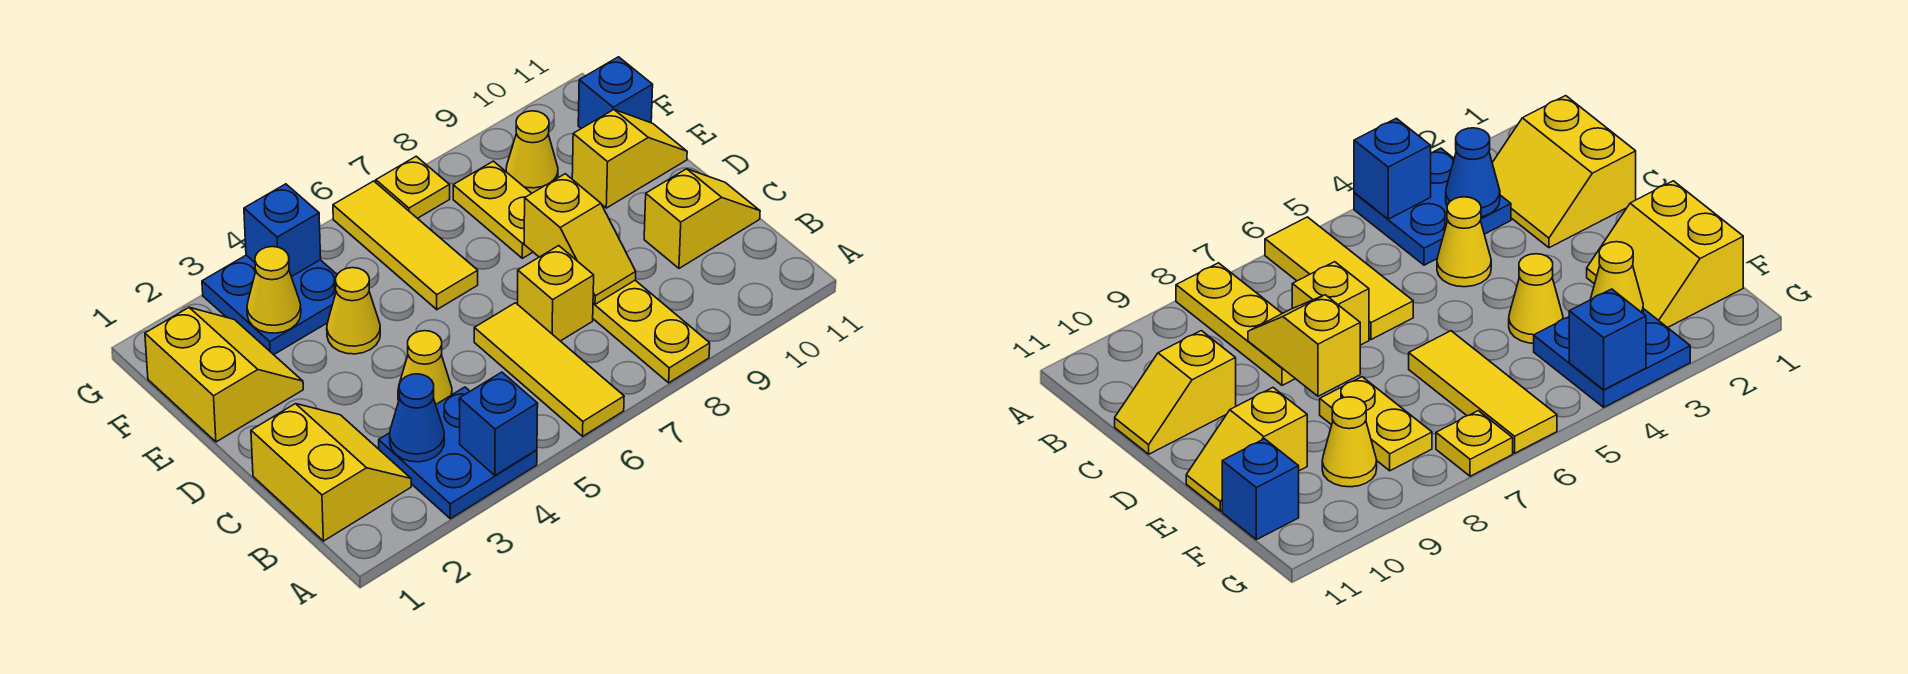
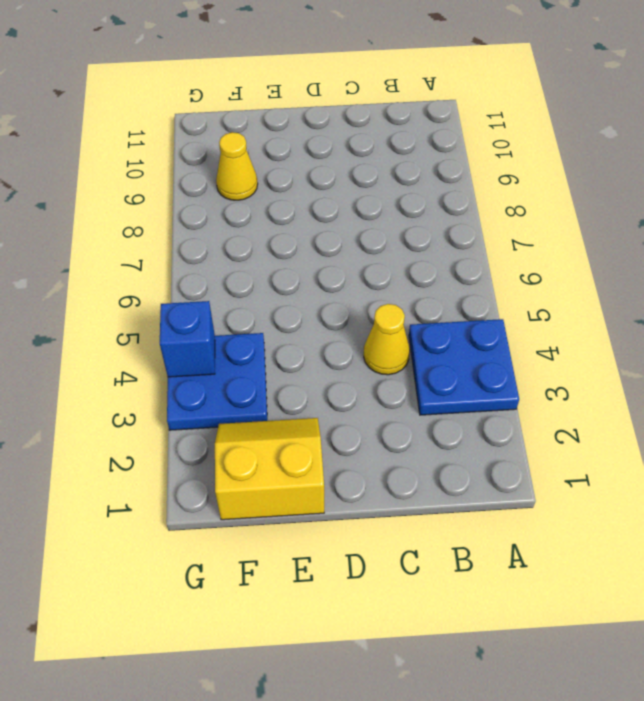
none -> yellow 1x3 tile [474,303,624,436]
none -> yellow 1x3 plate [593,280,710,383]
none -> yellow 2x2 slope [251,404,411,541]

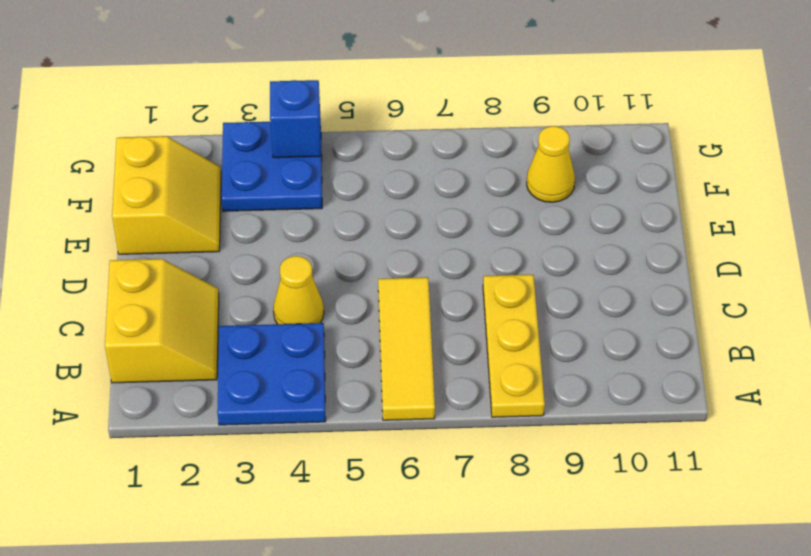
none -> yellow 1x1 brick [518,246,594,341]
none -> yellow 1x2 slope [644,169,760,268]
none -> yellow 1x1 cone [327,268,380,354]

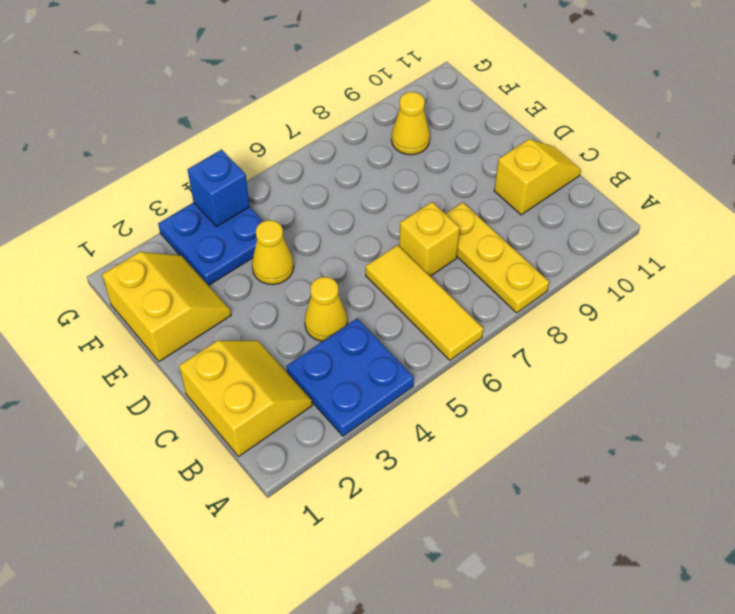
none -> yellow 1x3 tile [333,181,478,310]
none -> yellow 1x2 plate [453,161,533,258]
none -> yellow 1x2 slope [572,110,687,208]

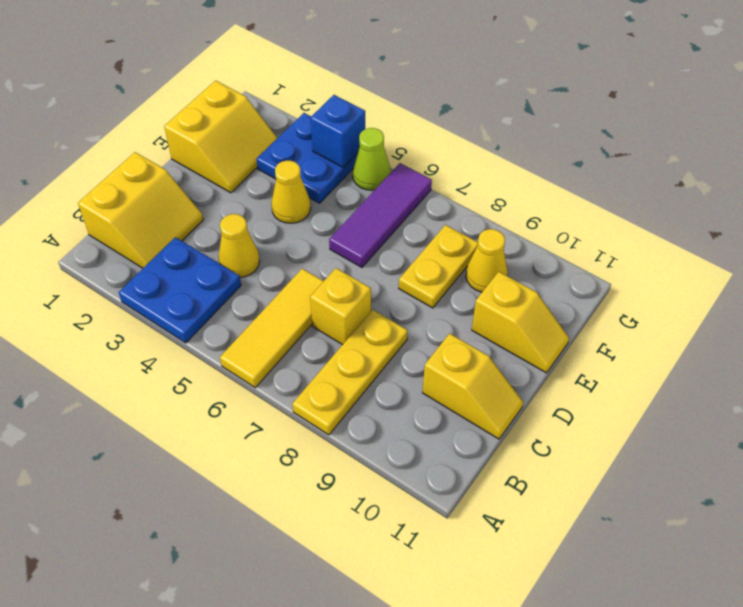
purple 1x3 tile [329,163,432,267] -> yellow 1x3 tile [333,181,478,310]
lime 1x1 cone [353,128,391,190] -> none
none -> blue 1x1 brick [578,57,653,129]
none -> yellow 1x1 plate [376,156,450,218]
none -> blue 1x1 brick [459,372,538,475]

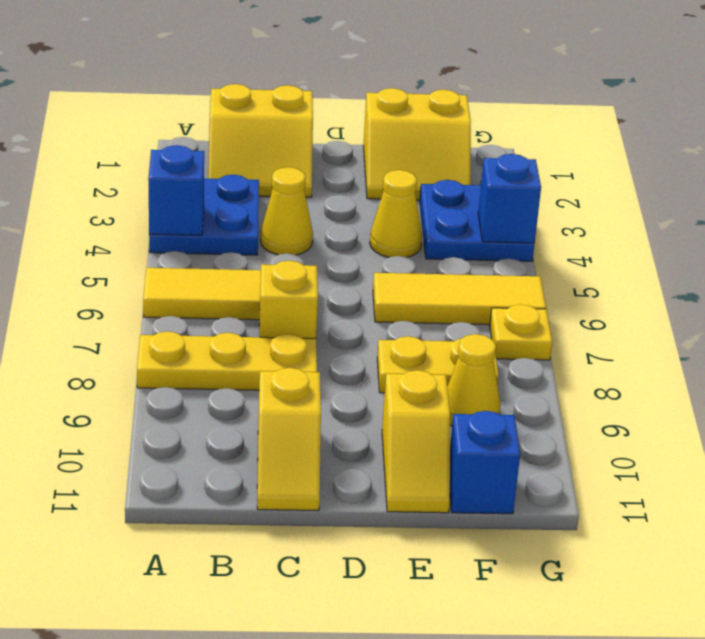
none -> blue 1x1 cone [390,374,445,462]
none -> yellow 1x2 slope [524,174,636,304]
none -> yellow 1x1 cone [247,247,301,333]

